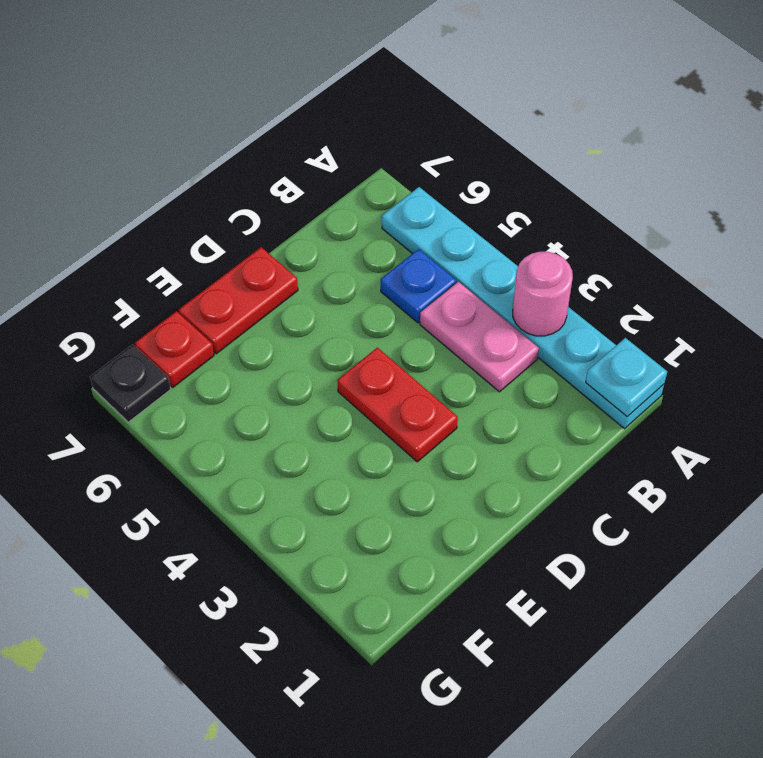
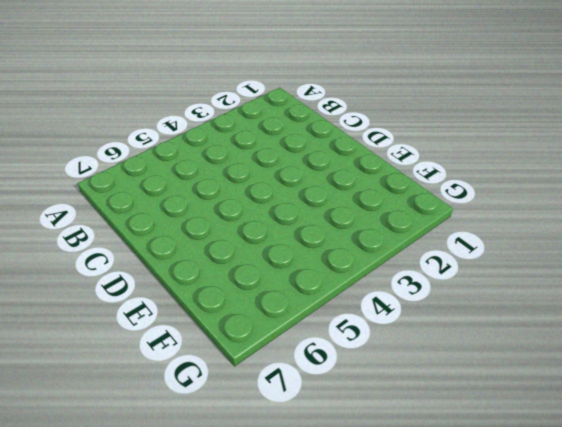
none -> cyan 1x6 plate [382,187,664,429]
none -> pink 1x2 plate [420,282,539,392]

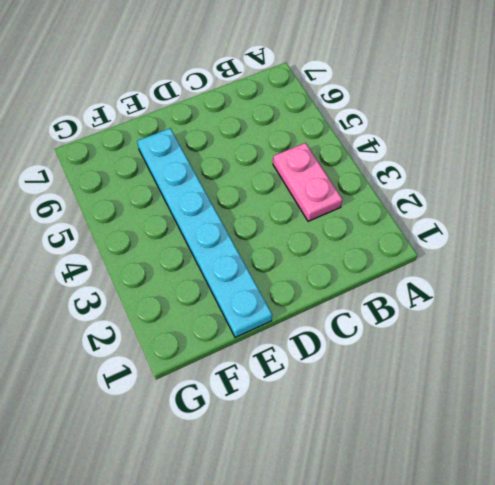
cyan 1x6 plate [137,128,272,338] -> cyan 1x6 plate moved to [382,187,664,429]
none -> blue 1x1 plate [381,249,456,323]
none -> red 1x2 plate [337,347,458,462]

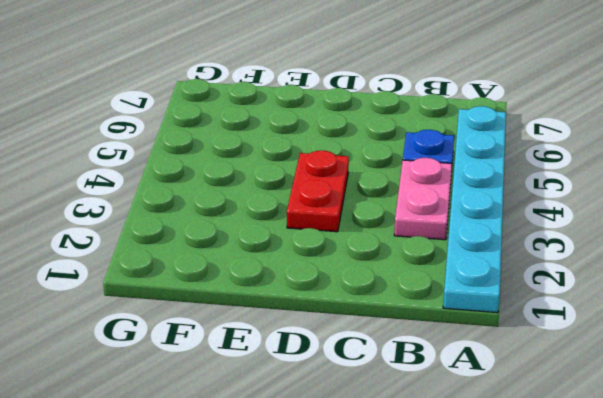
none -> red 1x2 plate [179,247,298,354]
none -> red 1x1 plate [135,311,214,387]

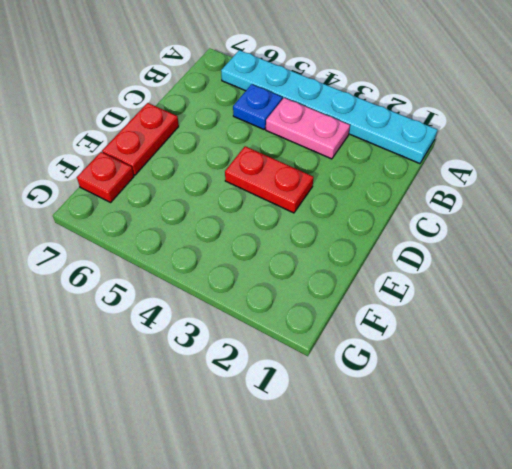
none -> black 1x1 plate [90,344,171,422]
none -> cyan 1x1 plate [586,338,667,417]

